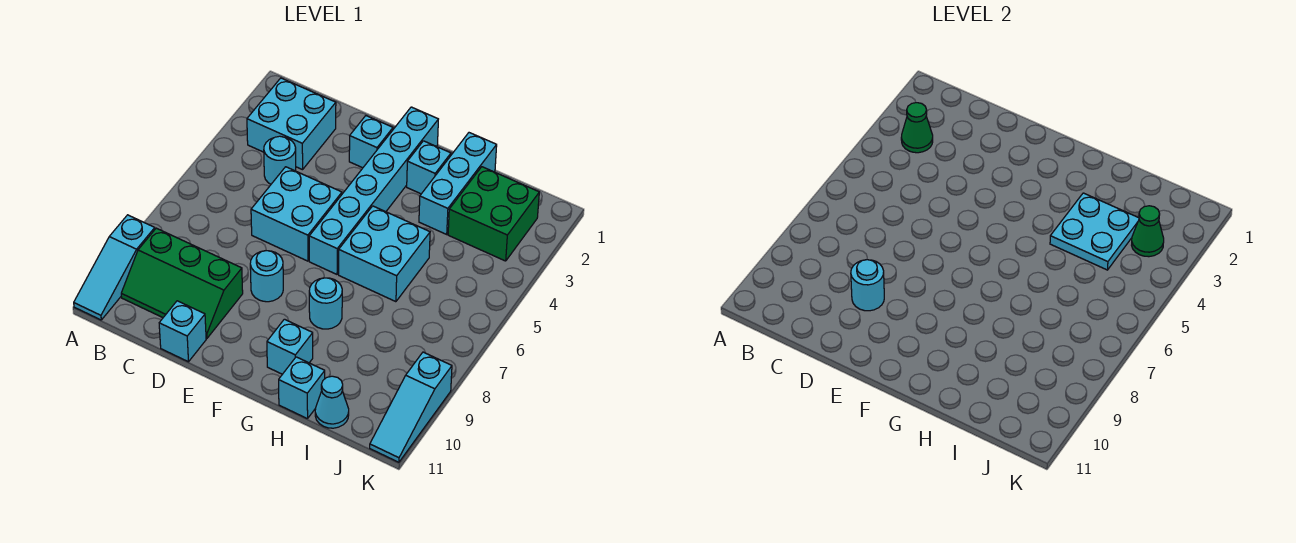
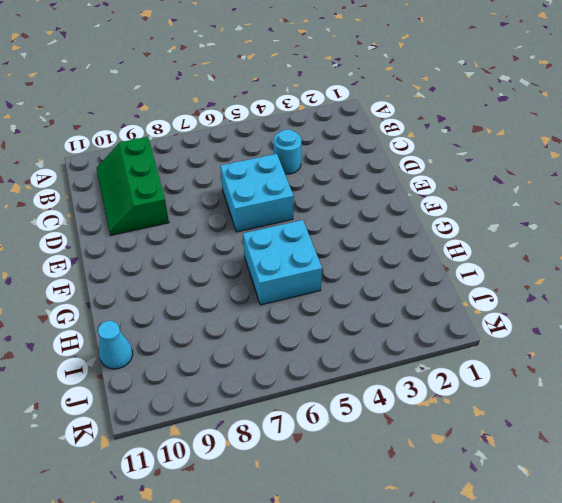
none -> cyan 1x3 slope [74,215,155,320]
none -> cyan 2x2 brick [247,78,336,170]
none -> cyan 1x1 brick [159,301,206,362]

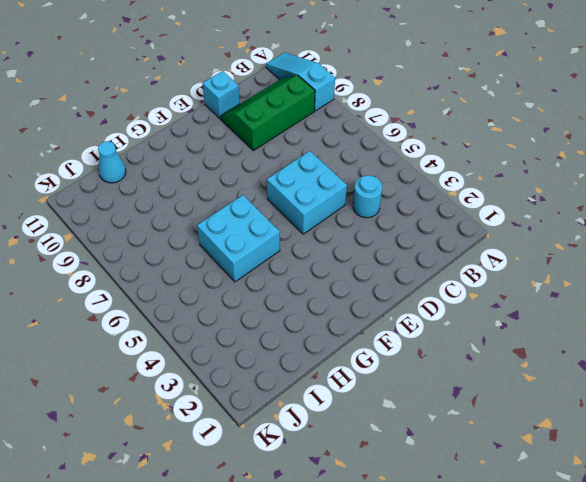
none -> cyan 2x2 brick [247,78,336,170]
none -> cyan 1x1 brick [349,116,393,168]
none -> cyan 1x1 round brick [250,251,283,302]

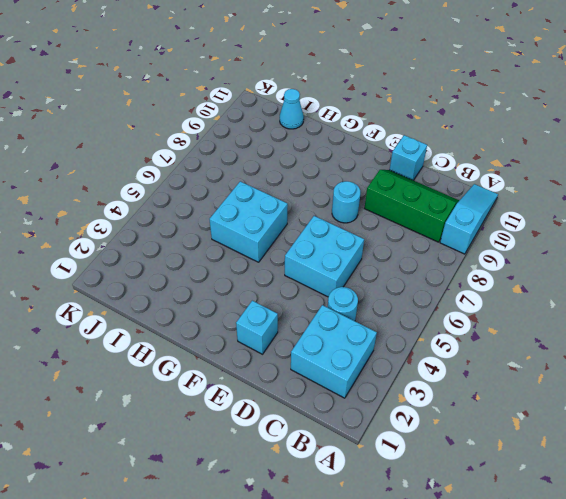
none -> cyan 1x6 brick [309,107,438,274]
none -> cyan 1x1 brick [407,141,451,194]
none -> cyan 1x1 round brick [309,278,342,329]

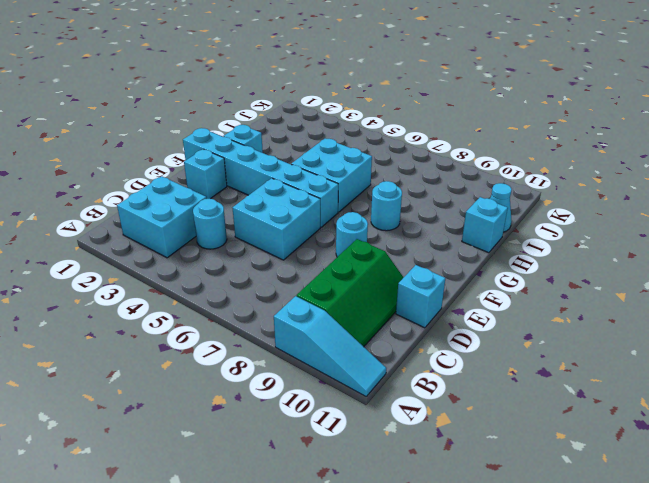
none -> cyan 1x1 brick [267,319,313,374]
none -> cyan 1x3 brick [419,133,497,234]
none -> green 2x2 brick [448,167,539,261]

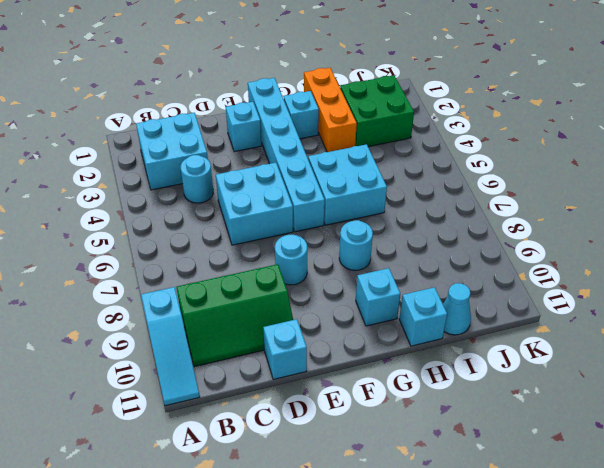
orange 1x3 brick [304,68,357,152] -> cyan 1x3 brick [419,133,497,234]
none -> cyan 1x3 slope [370,352,452,462]
none -> green 1x1 cone [901,103,933,153]
none -> cyan 1x1 round brick [851,260,884,311]

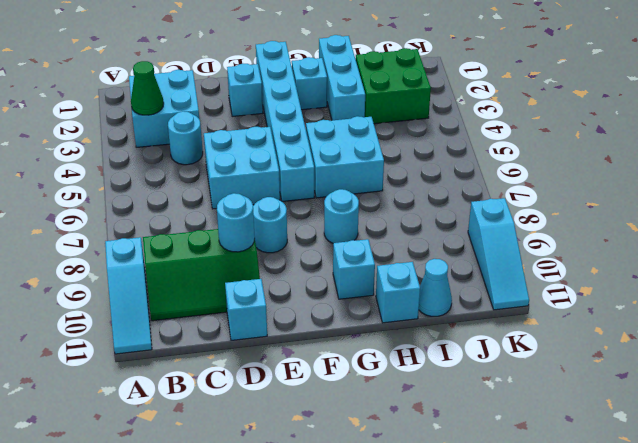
none -> cyan 2x2 plate [1050,193,1139,270]
none -> green 1x1 cone [1132,206,1164,257]

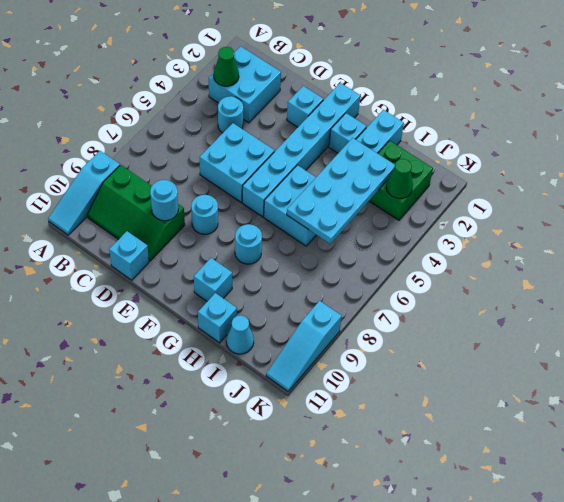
cyan 2x4 plate [287,138,395,244] -> cyan 2x2 plate [1050,193,1139,270]

